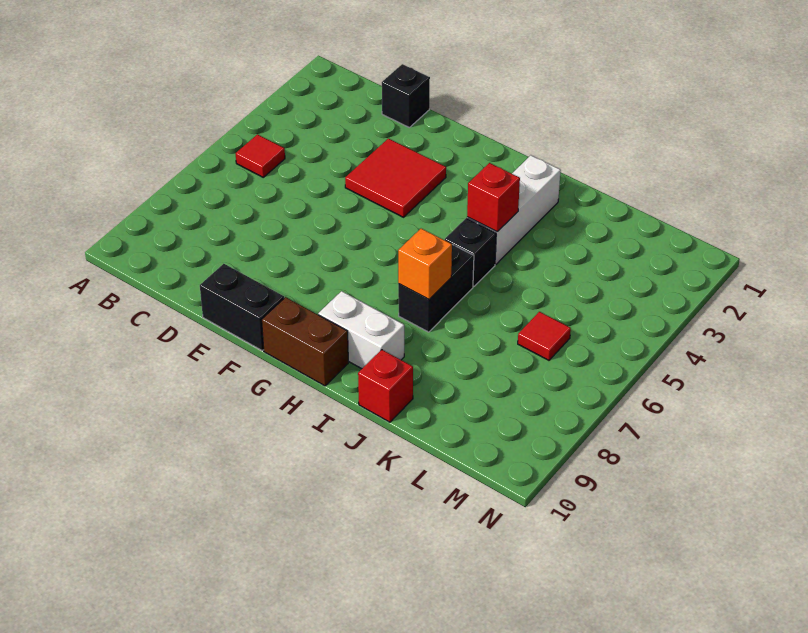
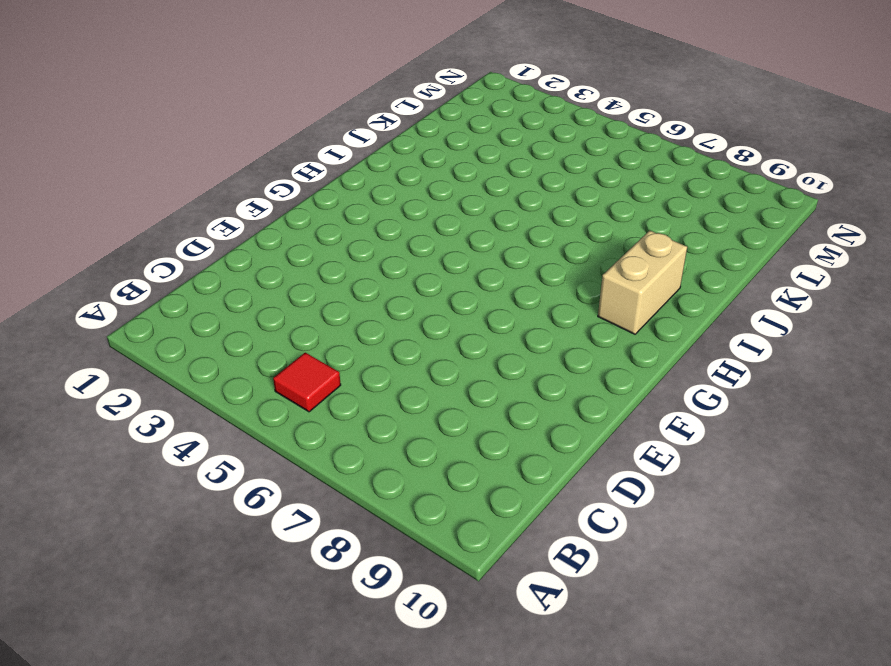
tan 1x2 brick [598,230,687,334] -> white 1x2 brick [318,291,404,369]
none -> black 1x1 brick [382,64,430,127]
none -> red 2x2 tile [345,139,446,217]
none -> black 1x2 brick [200,264,284,350]

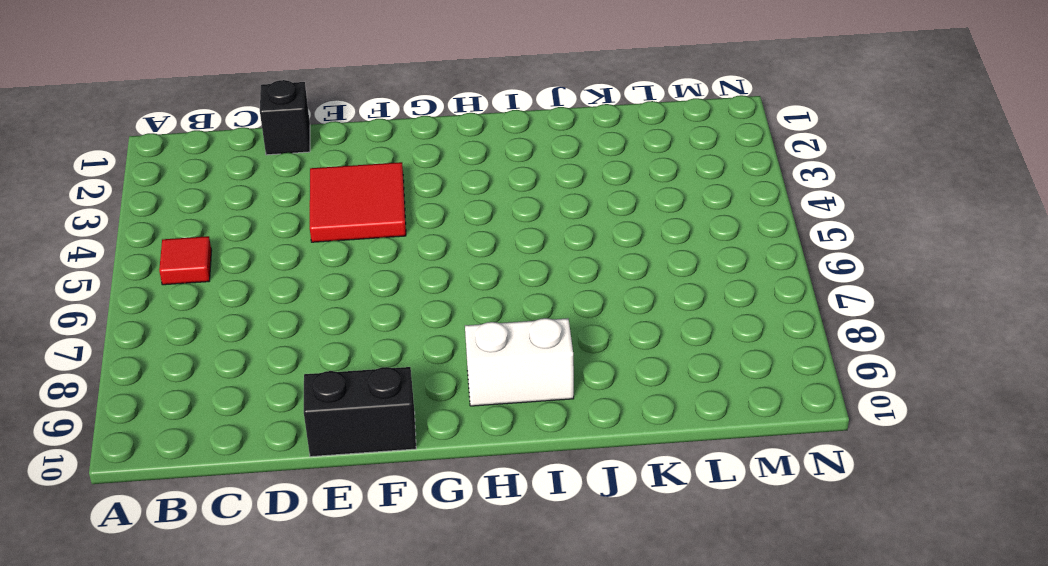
none -> brown 1x2 brick [262,297,348,386]
none -> white 1x3 brick [467,155,561,265]
none -> black 1x1 brick [445,218,496,287]

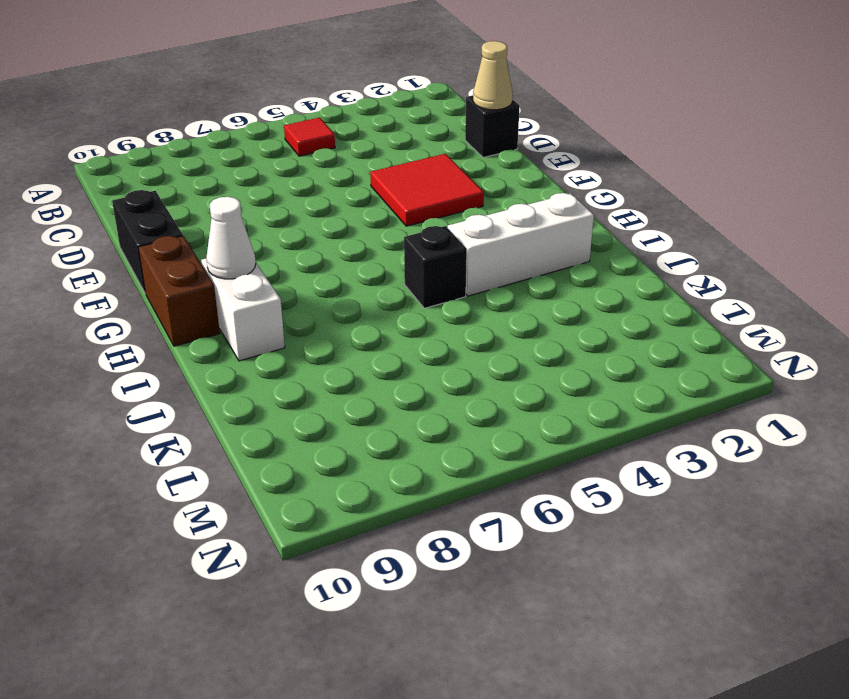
tan 1x1 cone [473,41,513,110] -> none
white 1x1 cone [206,197,256,279] -> none
none -> black 1x2 brick [398,244,474,332]
none -> red 1x1 brick [358,350,413,422]
none -> red 1x1 tile [518,312,571,360]

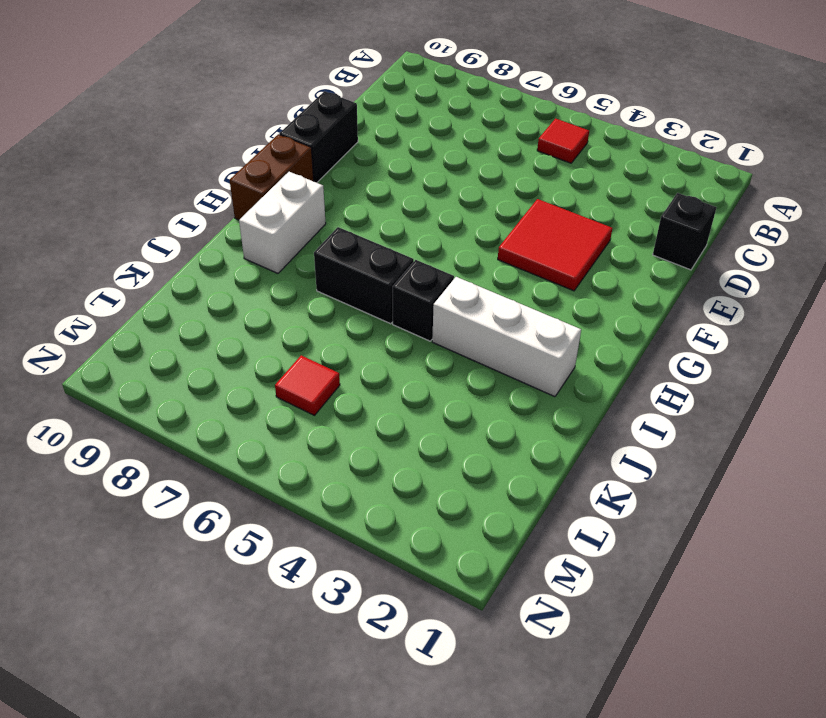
none -> red 1x1 brick [358,350,413,422]
none -> red 1x1 brick [467,163,520,232]
none -> orange 1x1 brick [398,229,452,299]

